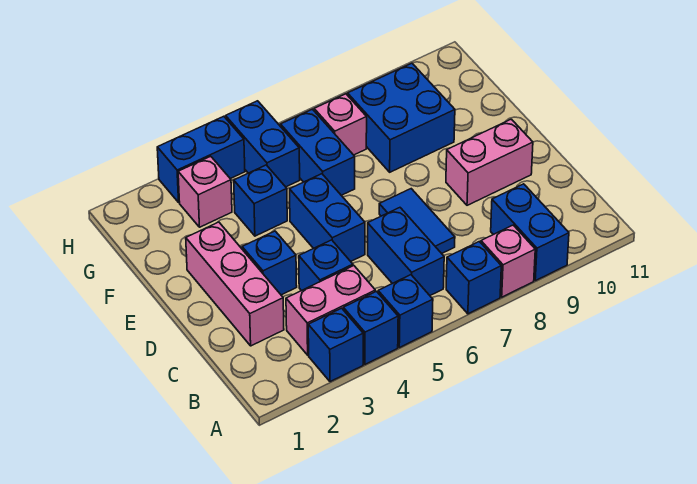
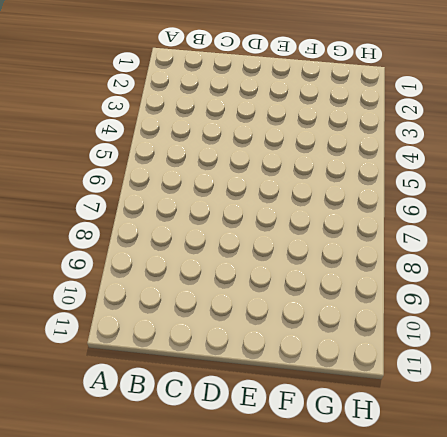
none -> blue 1x1 brick [308,308,363,382]
none -> blue 1x1 brick [343,291,398,364]
none -> blue 1x1 brick [378,275,433,348]

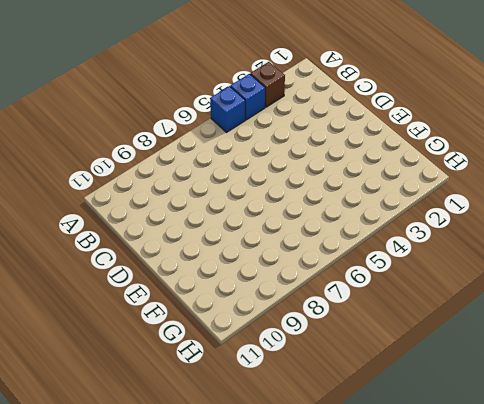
brown 1x1 brick [250,62,285,107] -> blue 1x1 brick [308,308,363,382]
none -> blue 1x1 brick [446,242,501,314]
none -> pink 1x1 brick [481,225,535,297]
none -> blue 1x2 brick [491,184,569,281]

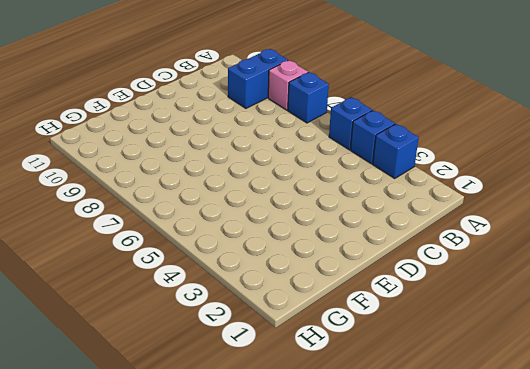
none -> pink 1x2 brick [286,266,375,355]
none -> blue 1x2 brick [368,208,444,295]
none -> pink 1x3 brick [186,222,284,346]

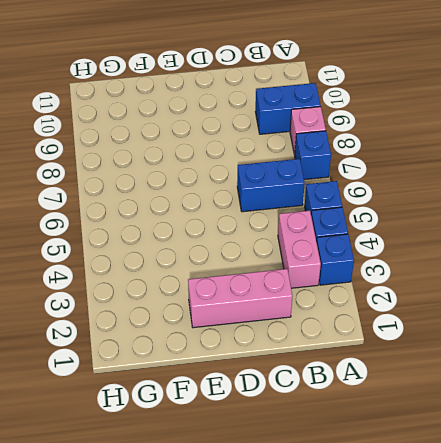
none -> blue 1x1 brick [299,240,353,291]
none -> blue 1x2 tile [379,189,455,254]
none -> blue 1x1 brick [242,231,297,295]

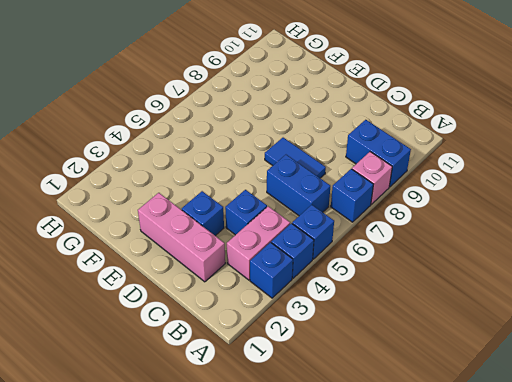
none -> blue 1x2 brick [290,174,365,261]
none -> pink 1x2 brick [446,119,533,205]
none -> blue 1x1 brick [234,165,287,236]

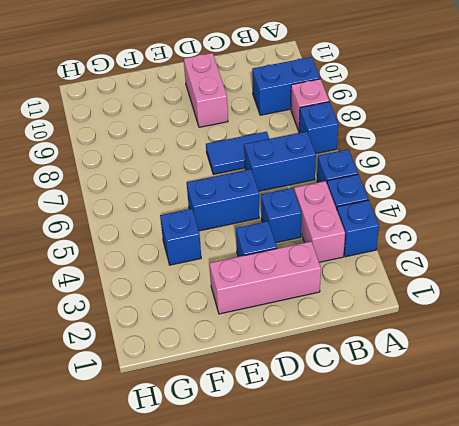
none -> blue 1x2 brick [281,109,355,195]
none -> blue 2x2 brick [348,63,455,172]
none -> pink 1x1 brick [178,156,232,227]

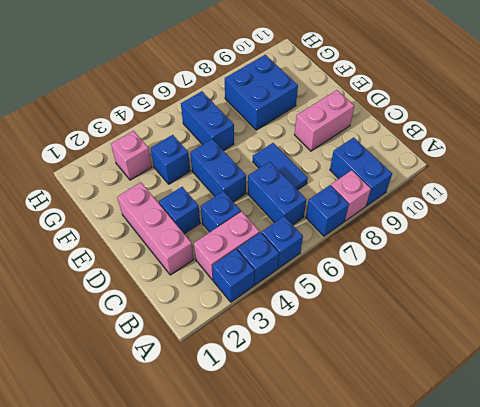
none -> blue 1x2 brick [226,101,300,187]
none -> pink 1x1 brick [314,94,367,155]
none -> blue 1x2 brick [157,116,245,202]

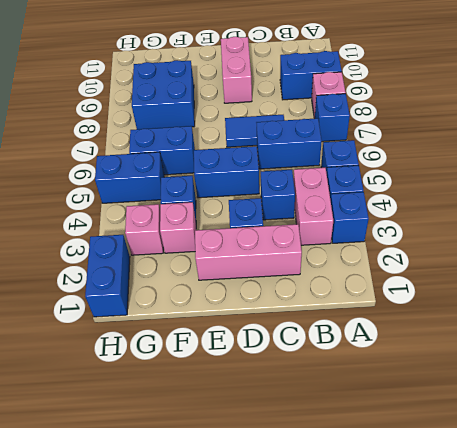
pink 1x1 brick [160,202,196,253] -> pink 1x1 brick moved to [314,94,367,155]
blue 1x2 brick [85,235,130,317] -> blue 1x2 brick moved to [157,116,245,202]

